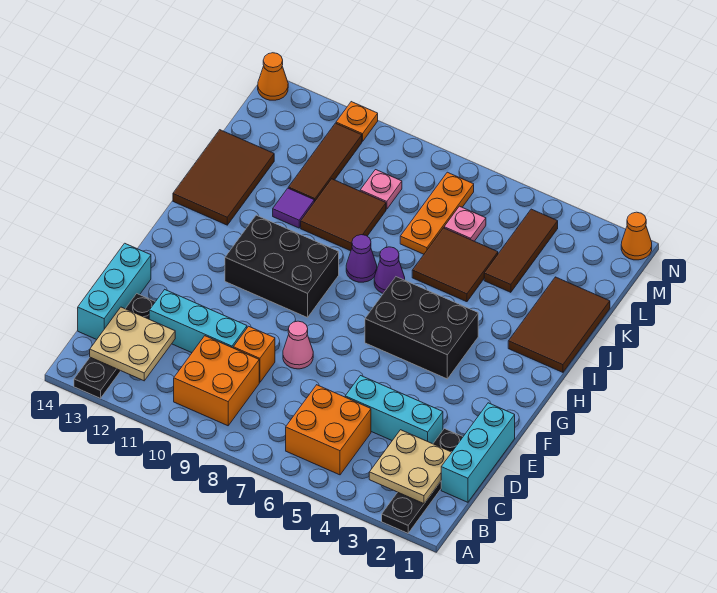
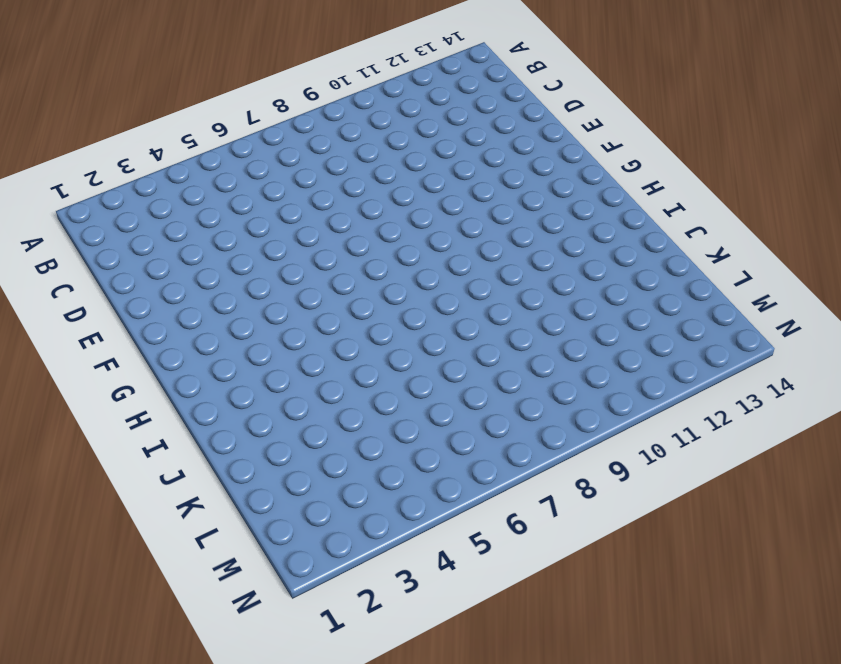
none -> black 1x4 plate [382,429,463,533]
none -> black 1x4 plate [74,294,155,398]
none -> orange 2x2 brick [286,385,371,475]

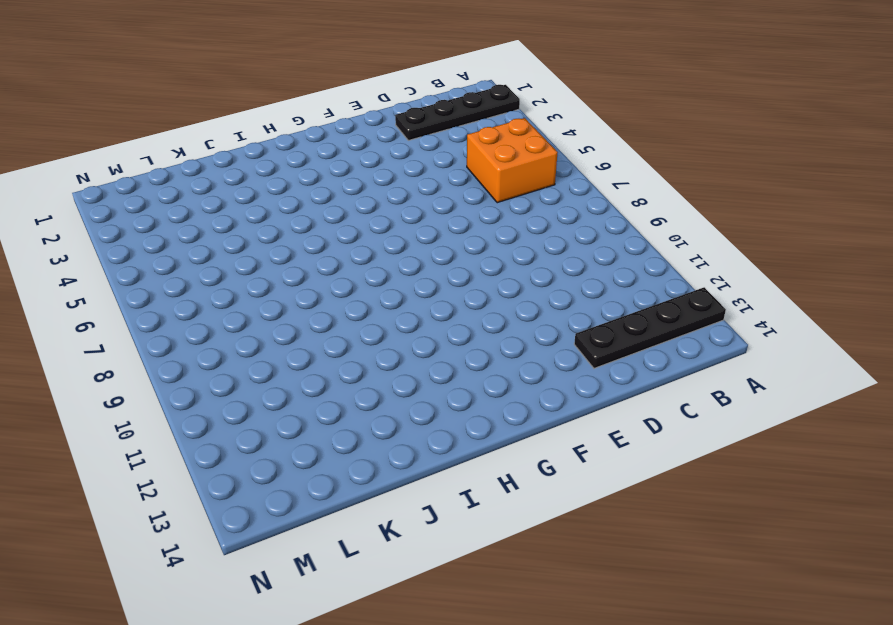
none -> orange 2x2 brick [174,336,259,426]
none -> cyan 1x3 brick [441,403,515,502]
none -> cyan 1x3 brick [78,243,151,340]

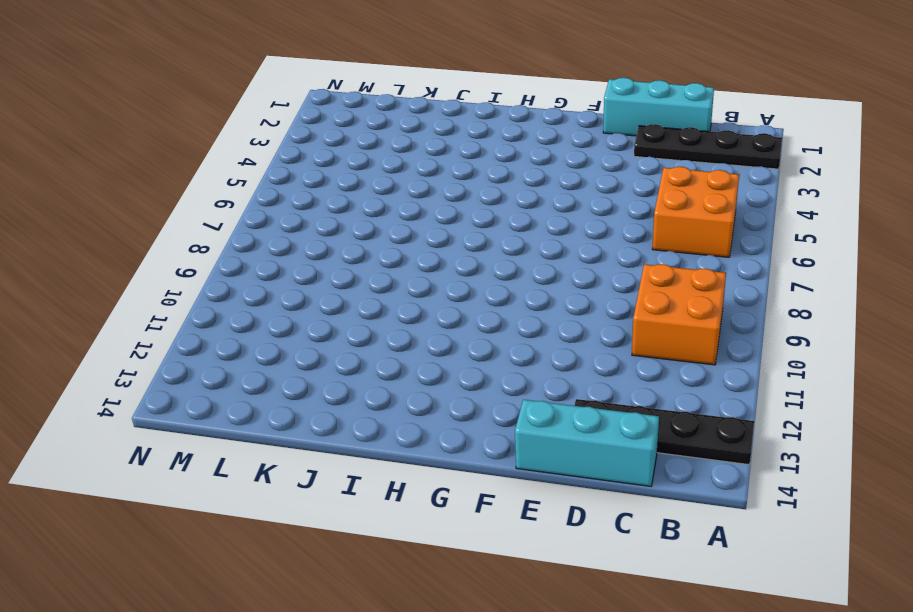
none -> cyan 1x3 brick [345,376,443,444]
none -> orange 1x1 brick [233,326,275,382]
none -> cyan 1x3 brick [149,290,247,353]

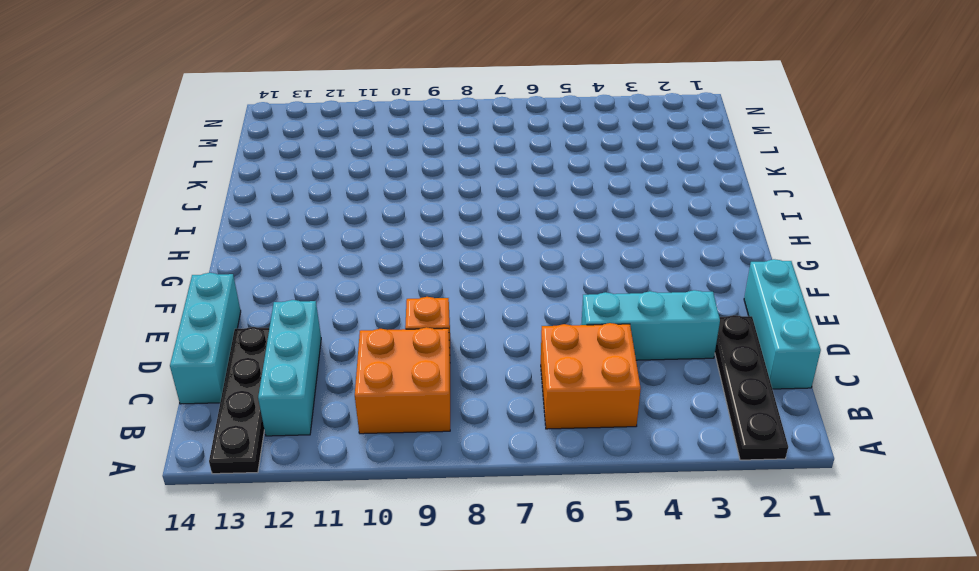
cyan 1x3 brick [258,300,321,436] -> cyan 1x3 brick turned to [149,290,247,353]
none -> pink 1x1 cone [283,321,313,369]
none -> black 2x3 brick [365,277,478,379]
none -> black 2x3 brick [225,215,339,318]

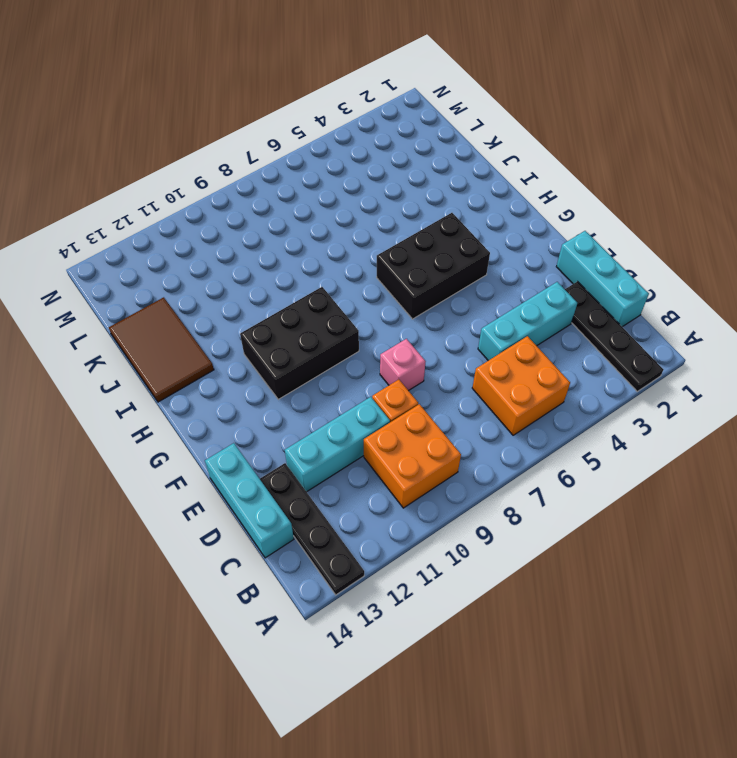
pink 1x1 brick [380,339,426,391] -> pink 1x1 cone [283,321,313,369]
none -> brown 2x3 tile [508,277,610,372]
none -> purple 1x1 cone [374,247,405,293]
none -> purple 1x1 cone [346,235,377,282]

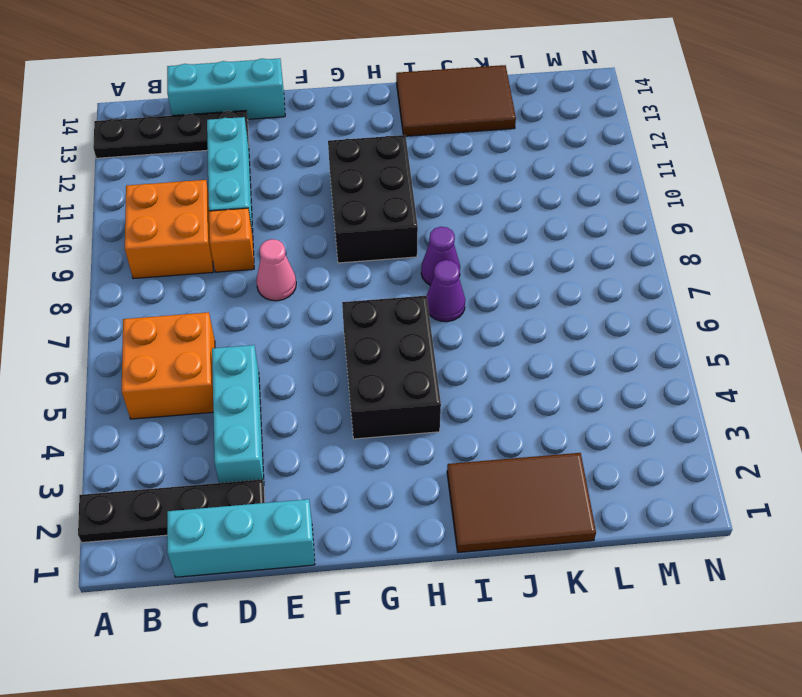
none -> brown 2x2 tile [412,228,498,302]
none -> brown 2x2 tile [301,179,386,251]
none -> purple 1x1 tile [273,188,314,228]

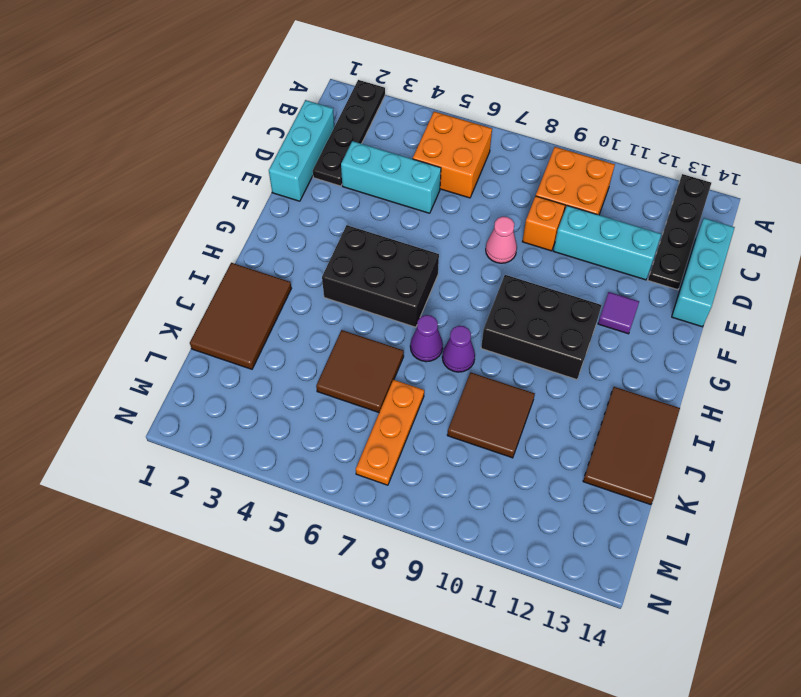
purple 1x1 tile [598,292,639,334] -> purple 1x1 tile moved to [273,188,314,228]
none -> brown 1x3 tile [484,209,558,292]
none -> brown 1x3 tile [288,123,362,202]
none -> pink 1x1 plate [444,206,486,241]

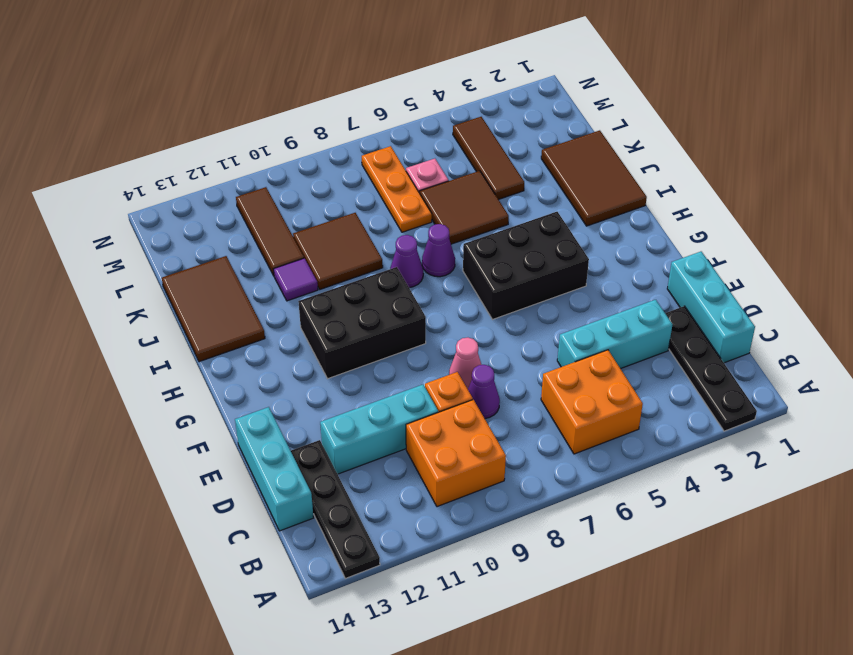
purple 1x1 cone [468,365,500,418] -> none
none -> pink 1x1 plate [360,170,402,209]
none -> orange 1x1 cone [621,212,652,260]
none -> orange 1x1 plate [336,102,378,141]

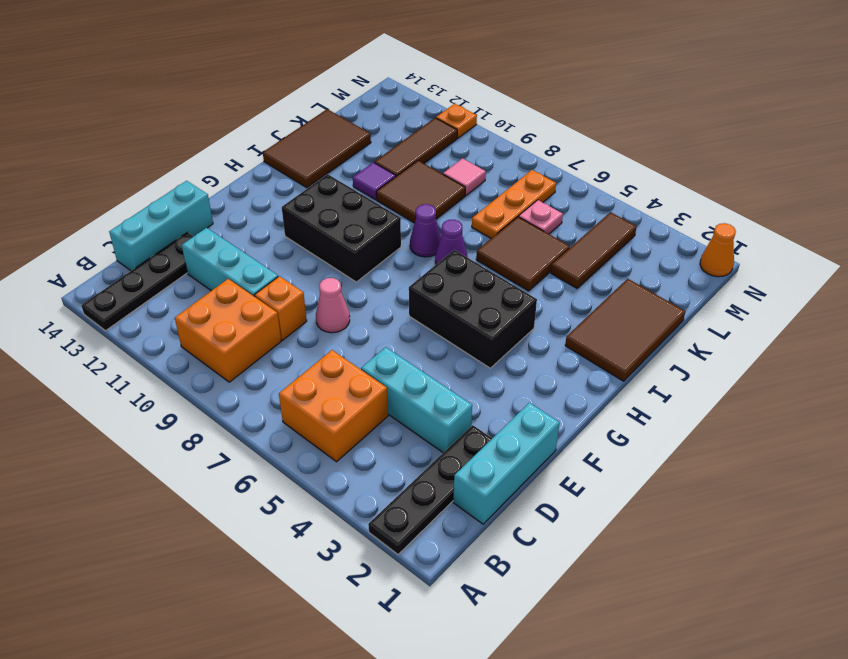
pink 1x1 tile [443,158,486,195] -> pink 1x1 plate [360,170,402,209]
none -> orange 1x1 cone [258,53,288,100]
none -> tan 2x2 plate [369,430,452,504]
none -> tan 2x2 plate [90,307,175,381]

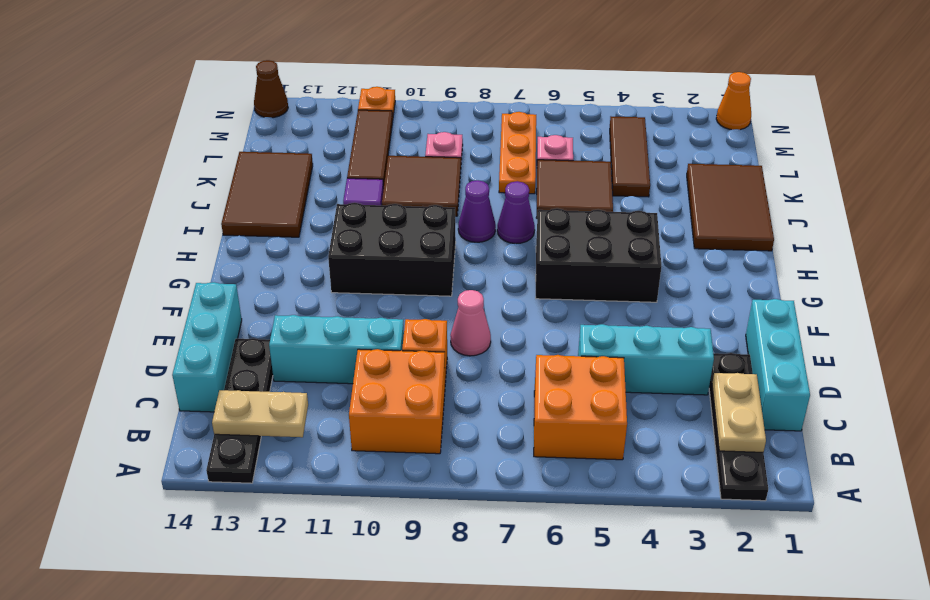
tan 1x2 plate [712,373,766,452] -> tan 2x2 plate [369,430,452,504]
tan 1x2 plate [212,390,308,437] -> tan 2x2 plate [90,307,175,381]
brown 1x1 cone [254,60,288,118] -> orange 1x1 cone [258,53,288,100]

